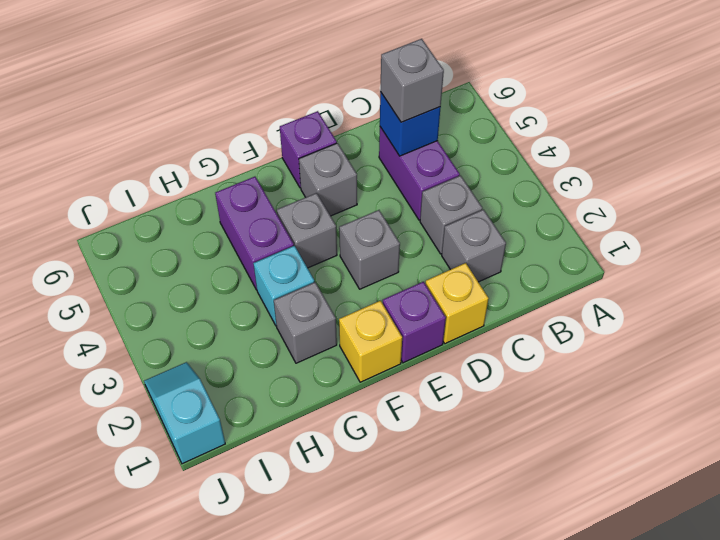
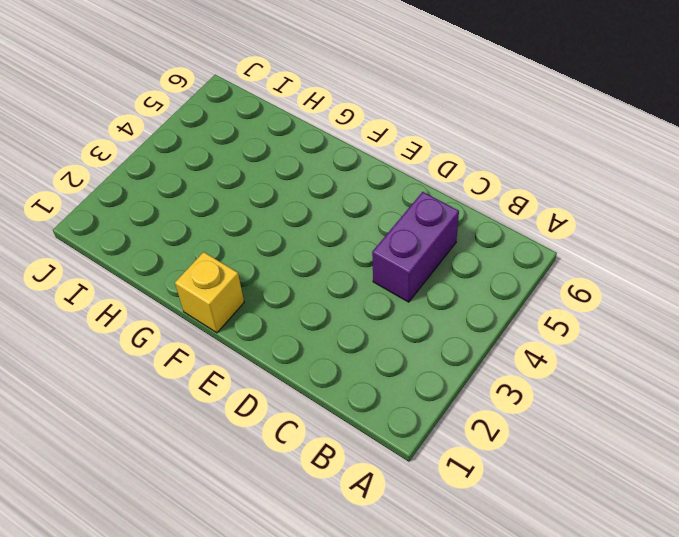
none -> grey 1x1 brick [442,210,506,282]
none -> grey 1x1 brick [420,175,482,254]
none -> yellow 1x1 brick [425,263,489,344]

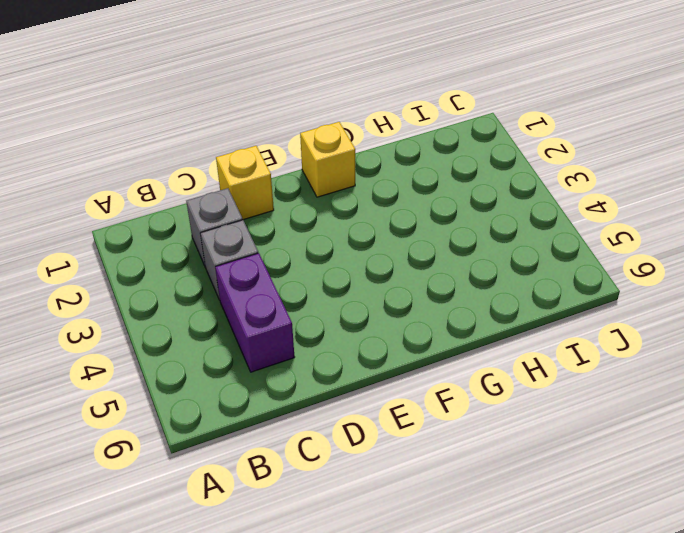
none -> purple 1x1 brick [383,282,446,363]
none -> grey 1x1 brick [339,210,400,289]
none -> grey 1x1 brick [299,143,357,216]

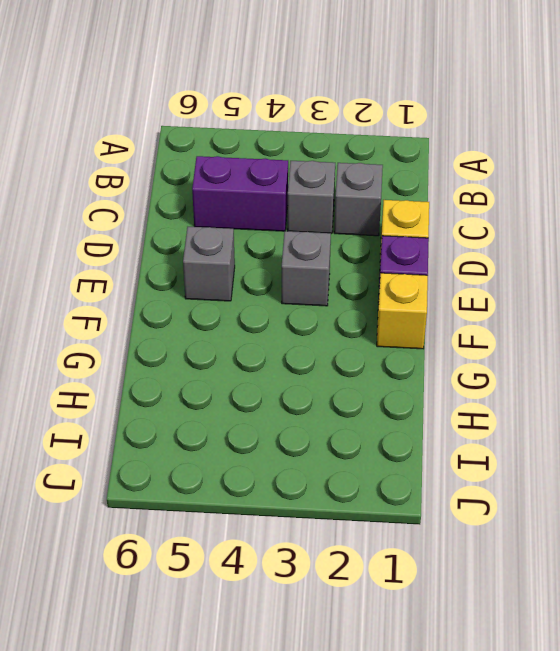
none -> purple 1x1 brick [280,111,337,188]
none -> grey 1x1 brick [277,193,337,268]
none -> grey 1x1 brick [274,282,337,363]

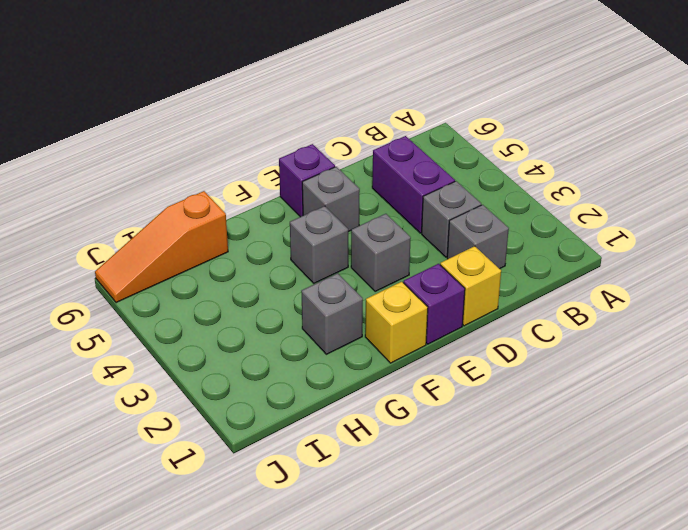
orange 1x3 slope [95,191,228,303] -> none
none -> cyan 1x1 brick [253,246,314,326]
none -> purple 1x2 brick [215,177,294,290]
none -> cyan 1x2 slope [144,362,225,464]

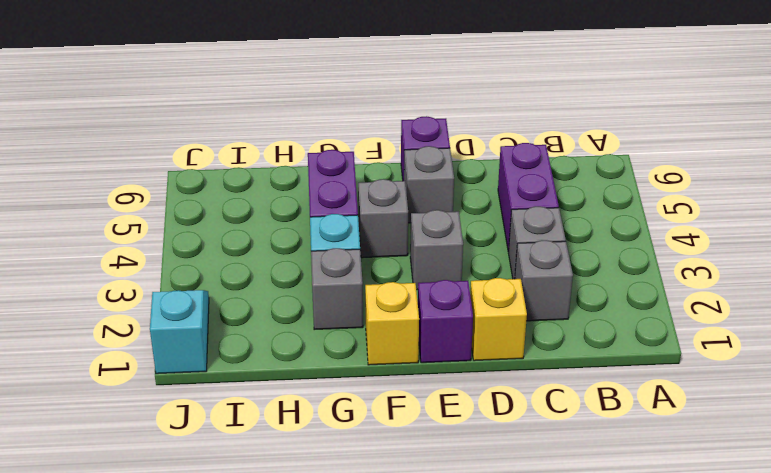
none -> blue 1x1 brick [380,92,441,156]
none -> grey 1x1 brick [380,39,444,122]

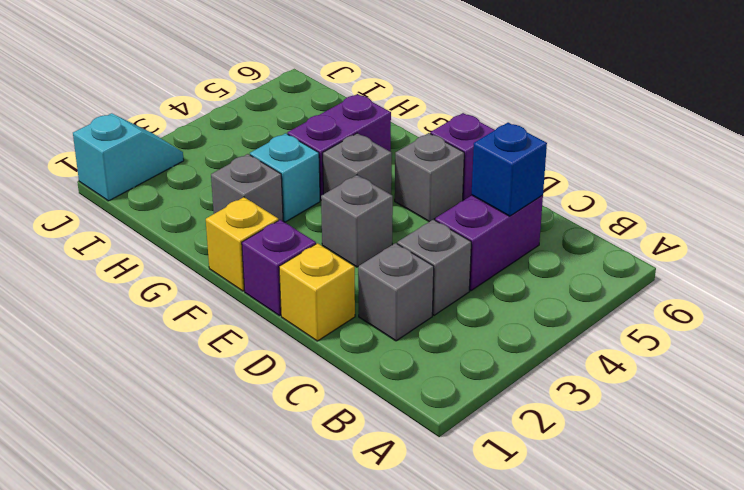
none -> grey 1x1 brick [380,39,444,122]

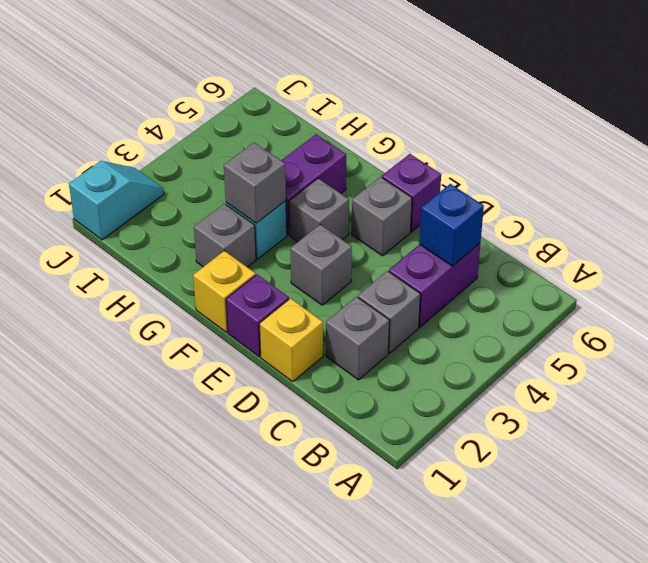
grey 1x1 brick [224,143,286,223] -> grey 1x1 brick moved to [380,39,444,122]

